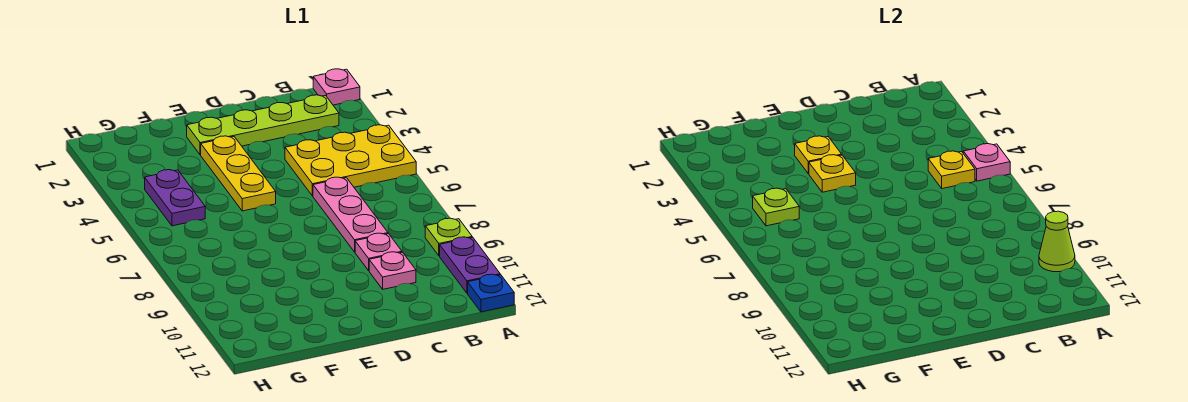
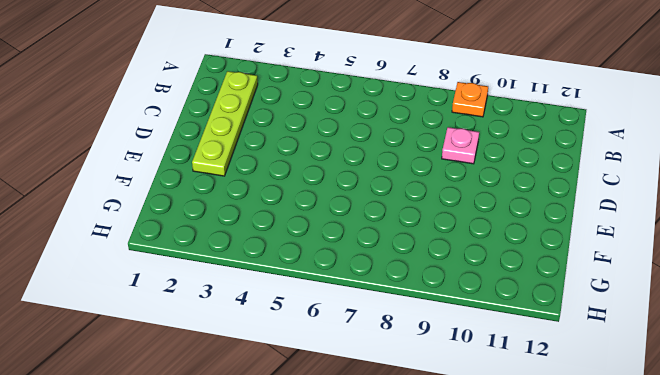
orange 1x1 plate [452,82,488,117] -> lime 1x1 plate [425,218,472,256]
none -> pink 1x1 plate [313,69,360,105]
none -> yellow 2x3 plate [285,125,416,196]
none -> purple 1x2 plate [440,237,500,293]

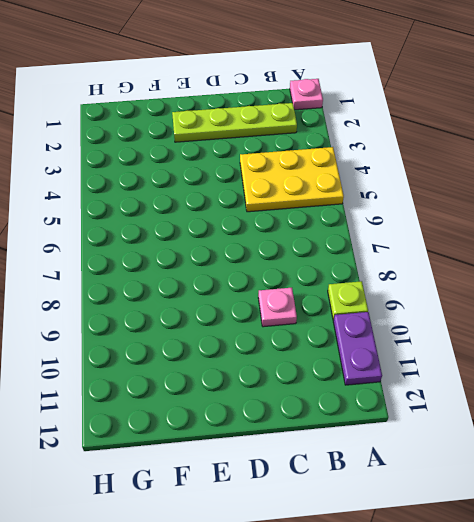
none -> blue 1x1 plate [468,274,514,312]
none -> pink 1x3 plate [313,177,388,252]
none -> pink 1x1 plate [369,252,416,289]

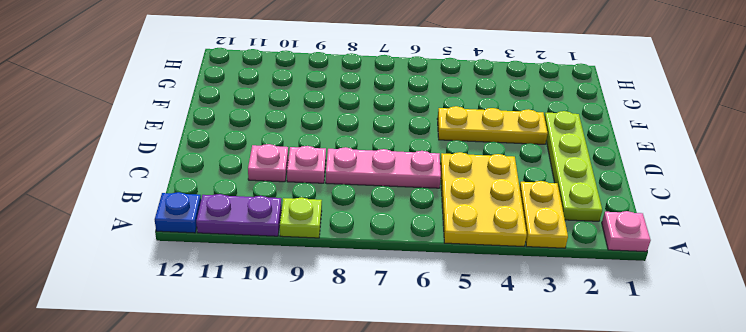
yellow 1x2 plate [520,181,568,248] -> none
none -> purple 1x2 plate [145,170,205,226]
none -> pink 1x1 plate [963,144,1010,181]
none -> lime 1x1 cone [1039,211,1075,272]

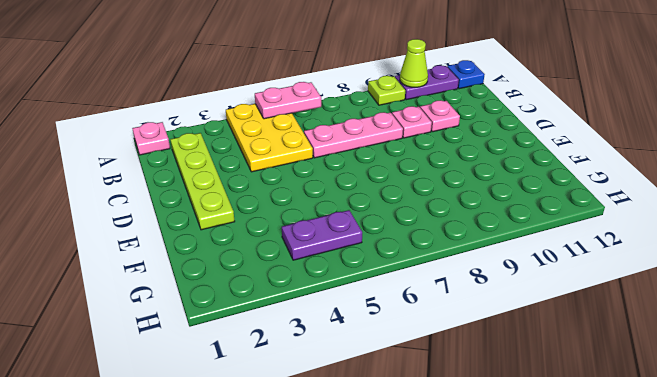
pink 1x2 plate [255,82,321,119] -> pink 1x1 plate [963,144,1010,181]
none -> yellow 1x3 plate [201,136,276,211]
none -> yellow 1x1 plate [928,151,975,189]
none -> yellow 1x1 plate [795,136,842,174]

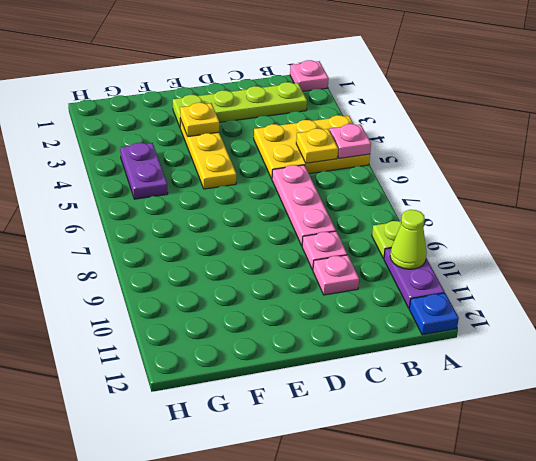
none -> yellow 1x1 plate [809,155,856,192]
none -> lime 1x1 plate [753,188,799,226]

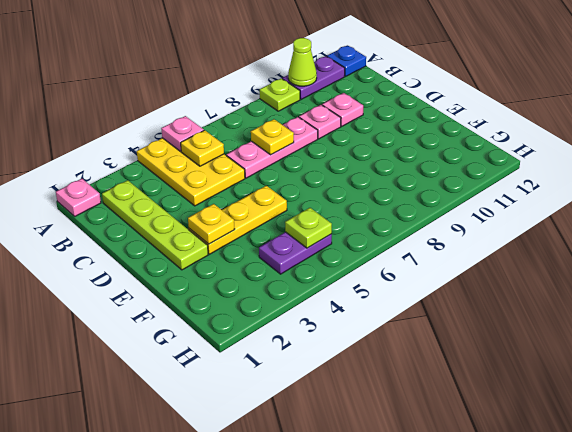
yellow 1x1 plate [251,119,294,155] -> yellow 1x1 plate moved to [809,155,856,192]

